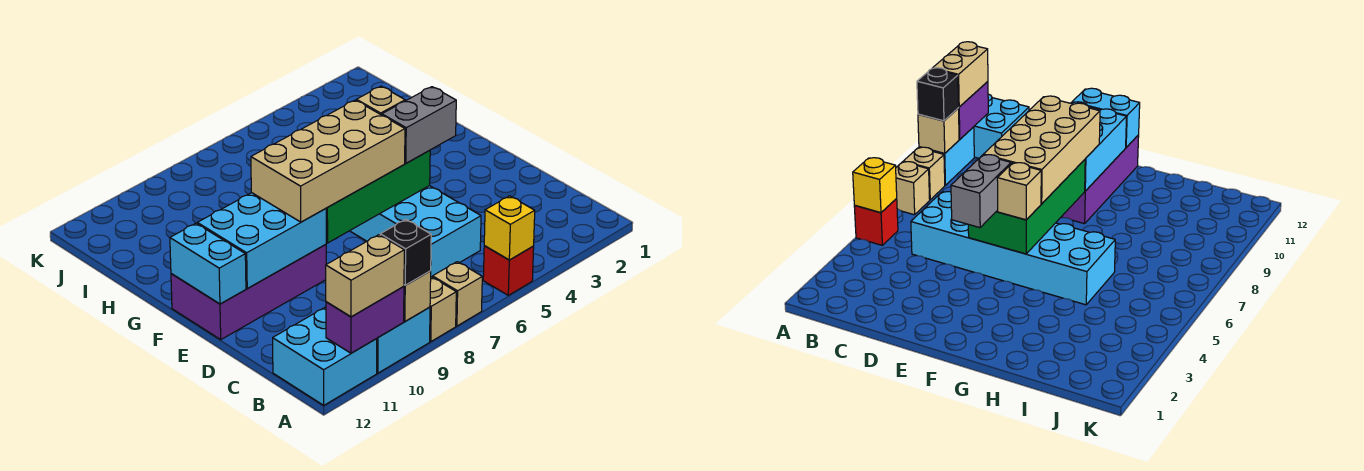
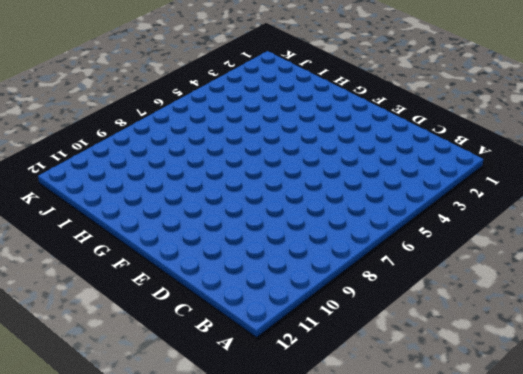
none -> red 1x1 brick [483,246,534,295]
none -> tan 1x1 brick [433,262,482,326]
none -> tan 1x1 brick [430,277,456,341]

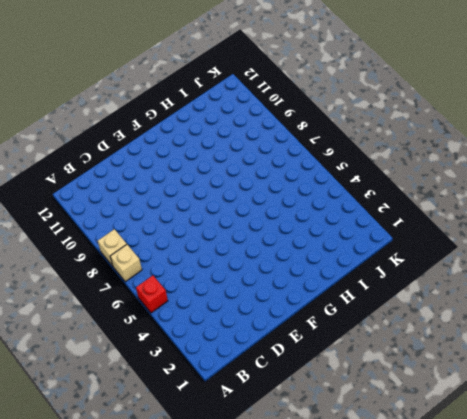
none -> cyan 1x2 brick [377,307,430,373]
none -> cyan 2x2 brick [273,307,377,405]
none -> cyan 2x6 brick [350,186,481,277]

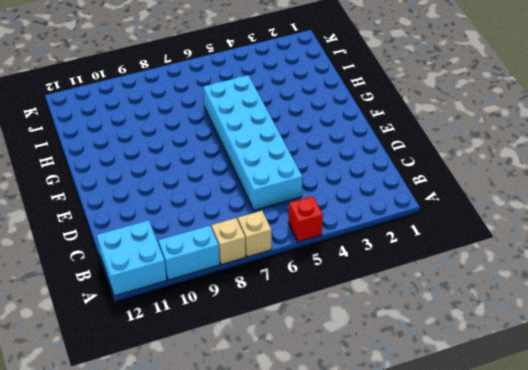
none -> purple 2x4 brick [171,245,326,340]
none -> yellow 1x1 brick [484,196,535,260]
none -> tan 1x1 brick [404,271,431,321]

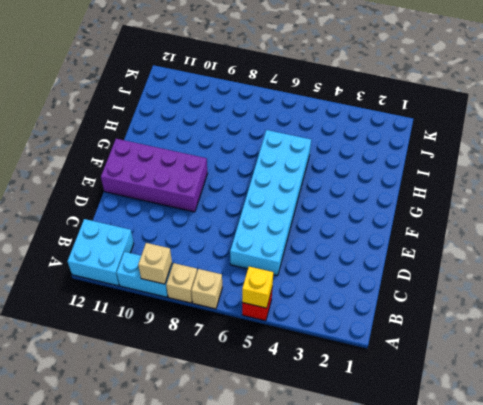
none -> purple 1x2 brick [326,287,404,353]
none -> green 2x4 brick [326,150,430,243]
none -> cyan 2x3 brick [197,193,326,289]

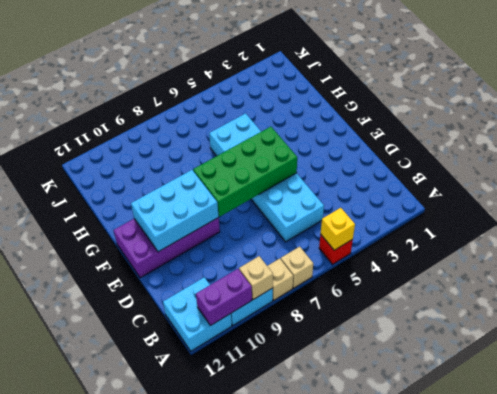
none -> cyan 1x2 brick [170,223,246,304]
none -> black 1x1 brick [380,219,431,285]
none -> tan 1x2 brick [326,235,404,317]

